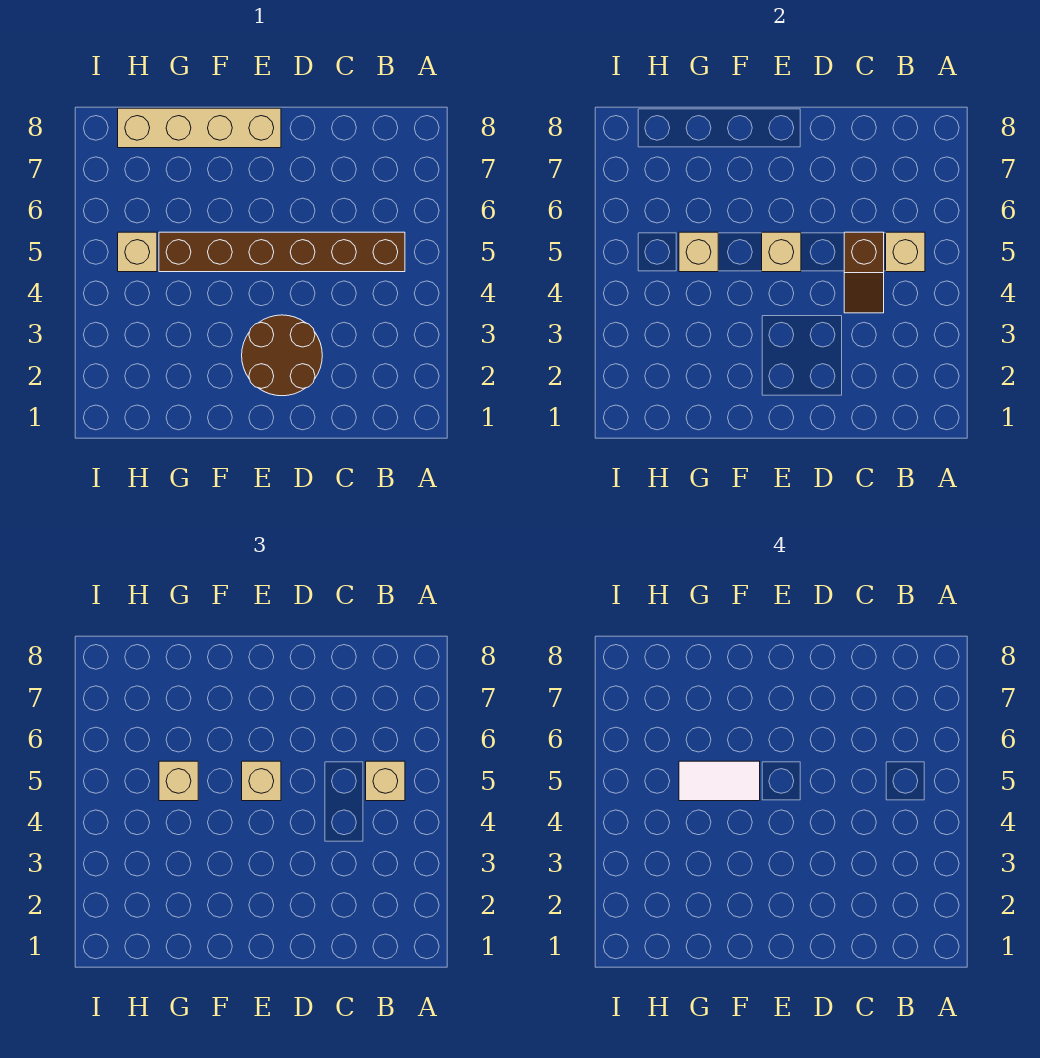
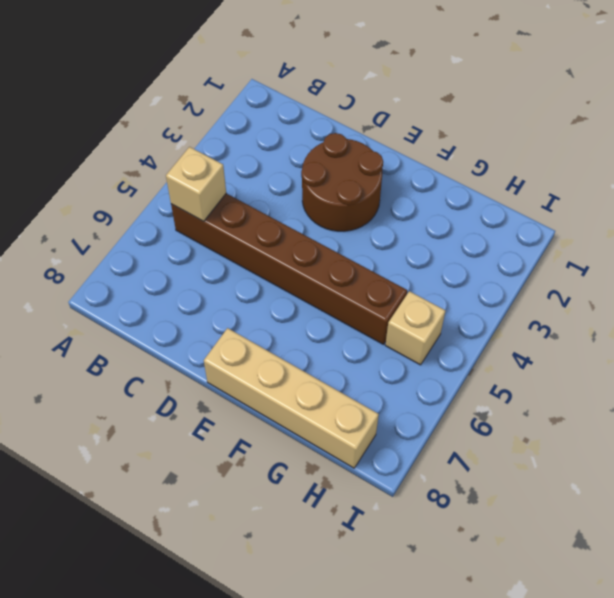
none -> brown 1x2 slope [844,232,884,313]
none -> tan 1x1 brick [762,232,801,272]
none -> tan 1x1 brick [679,232,718,272]

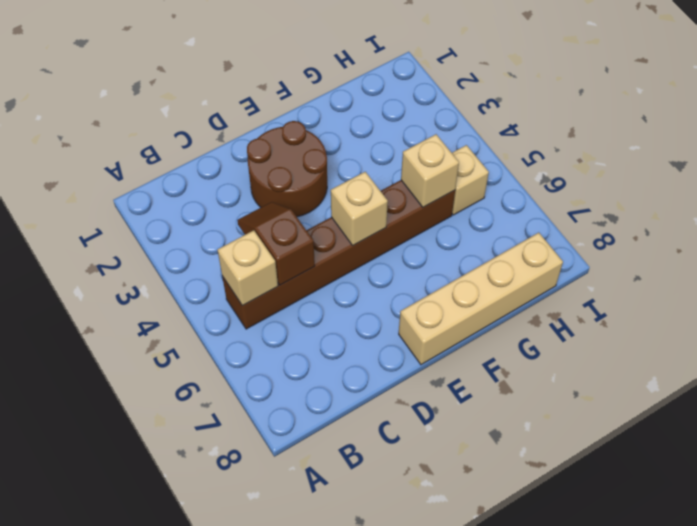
none -> tan 1x1 brick [366,761,405,801]
none -> tan 1x1 brick [242,761,281,801]
none -> tan 1x1 brick [159,761,198,801]

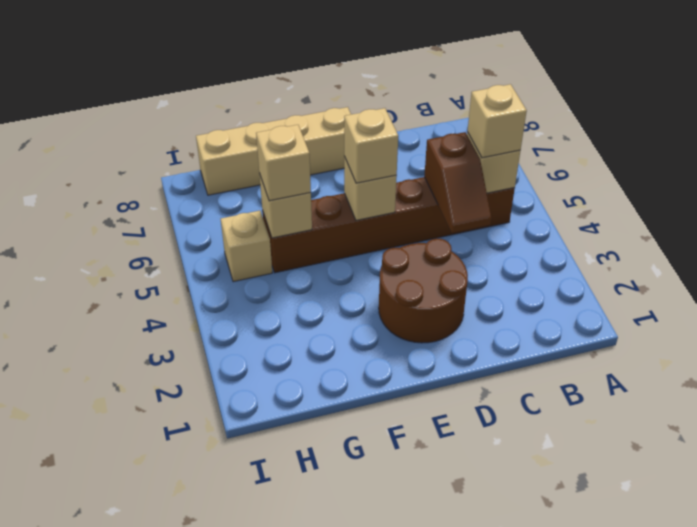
none -> white 1x2 tile [679,761,760,801]

